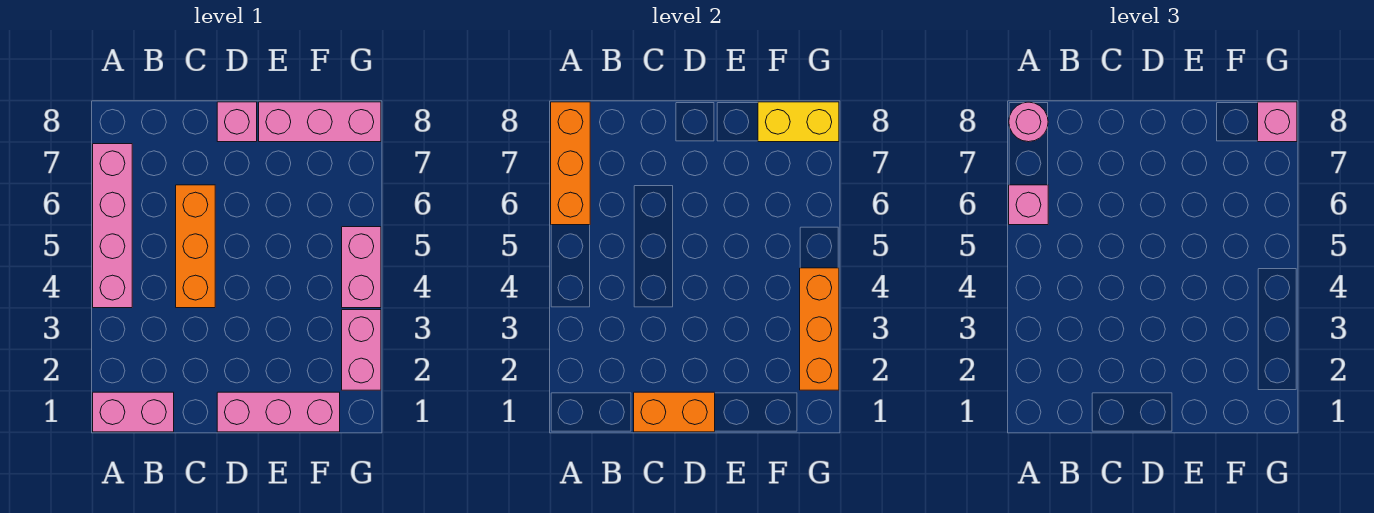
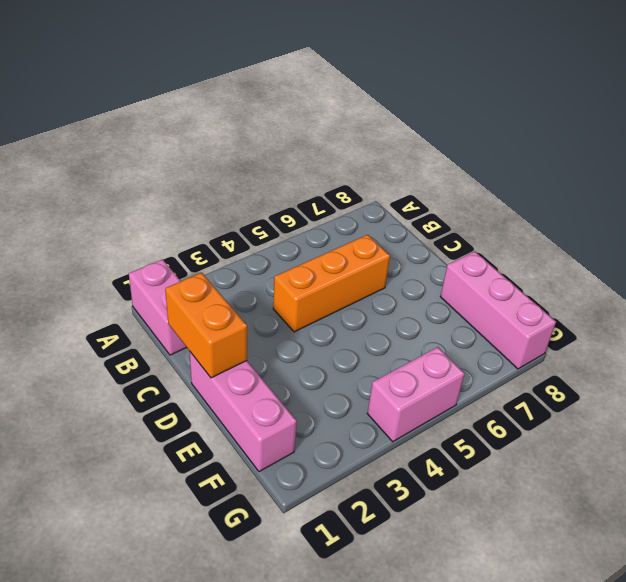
none -> pink 1x4 brick [93,144,132,308]
none -> pink 1x1 brick [217,102,257,142]
none -> pink 1x2 brick [342,310,381,390]

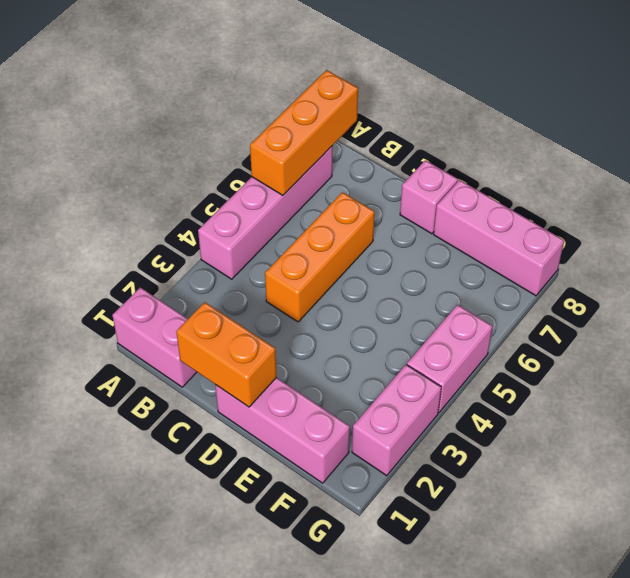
none -> yellow 1x2 brick [758,102,839,142]
none -> orange 1x3 brick [800,268,839,390]
none -> pink 1x1 brick [1009,185,1048,225]

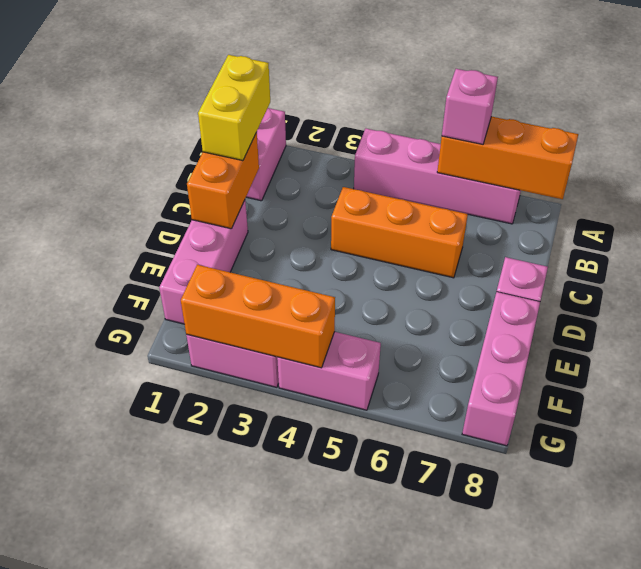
yellow 1x2 brick [198,55,270,161] -> yellow 1x2 brick moved to [758,102,839,142]
none -> pink 1x1 round brick [1009,102,1048,142]
none -> pink 1x1 brick [1258,102,1297,142]

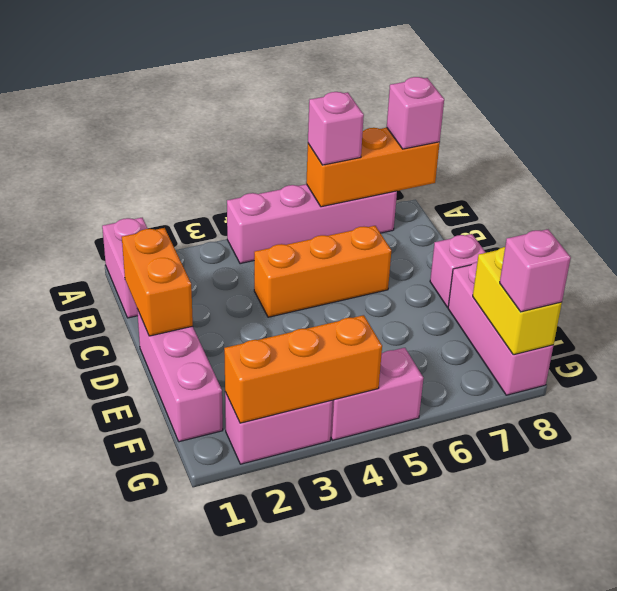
pink 1x1 brick [387,77,444,149] -> pink 1x1 round brick [1009,102,1048,142]

